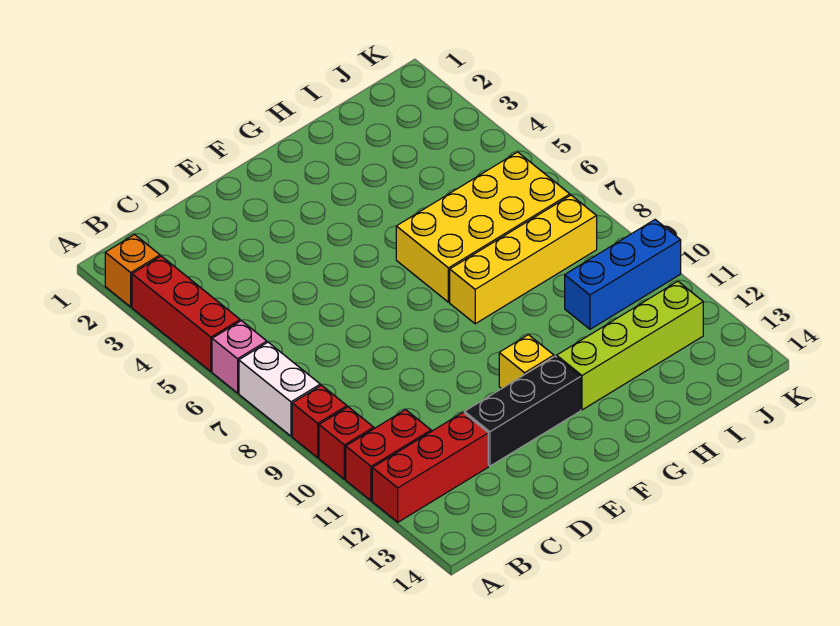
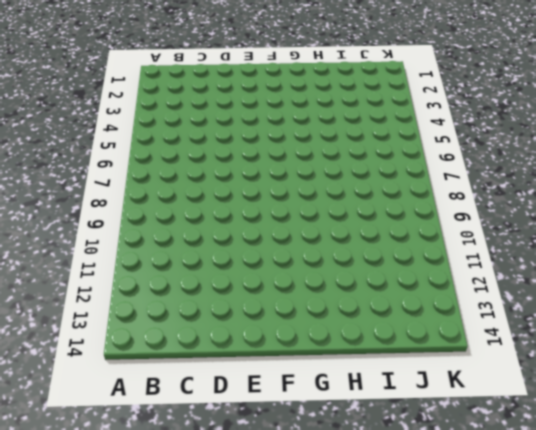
none -> orange 1x1 brick [105,235,160,307]
none -> red 1x3 brick [132,256,240,371]
none -> pink 1x1 brick [212,321,267,393]

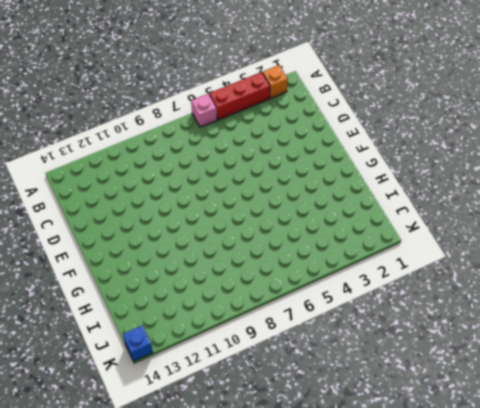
blue 1x1 brick [123,326,153,361] -> none
none -> white 1x2 brick [239,342,320,436]
none -> red 1x1 brick [292,385,347,458]
none -> red 1x1 brick [319,407,374,479]

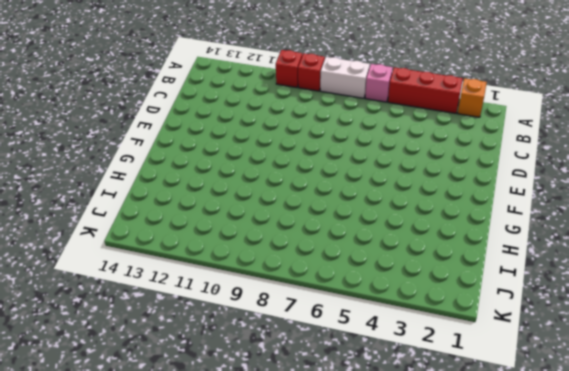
none -> red 1x2 brick [346,410,431,501]
none -> red 1x3 brick [372,413,488,522]
none -> black 1x3 brick [464,356,581,466]

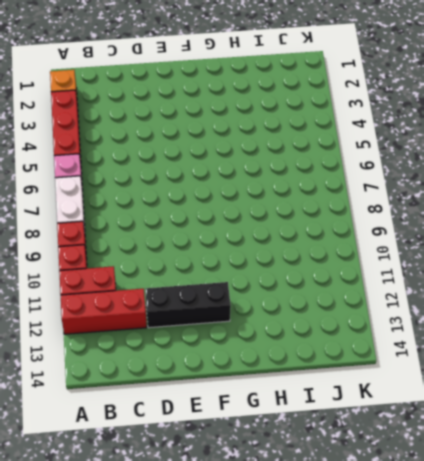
none -> yellow 1x1 brick [499,335,554,389]
none -> yellow 2x4 brick [396,152,570,302]
none -> yellow 1x4 brick [450,195,597,324]

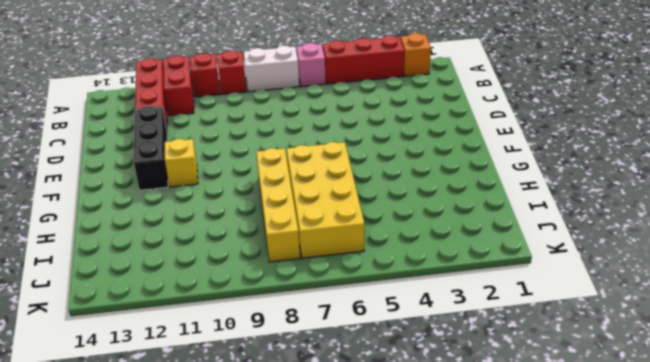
none -> lime 1x4 brick [557,281,703,410]
none -> blue 1x3 brick [565,220,681,329]

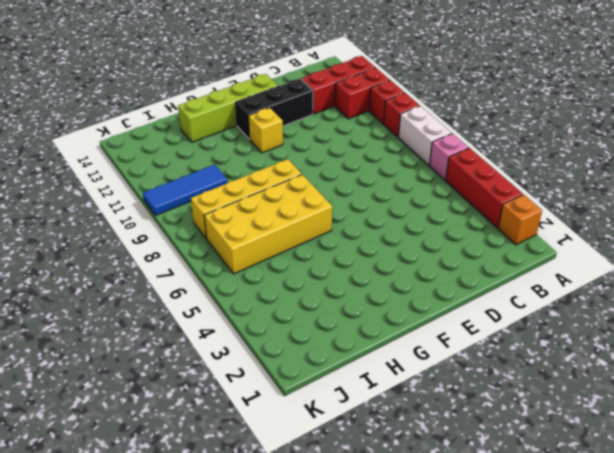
lime 1x4 brick [178,74,278,142] -> lime 1x4 brick moved to [557,281,703,410]
blue 1x3 tile [143,165,227,215] -> blue 1x3 brick [565,220,681,329]

